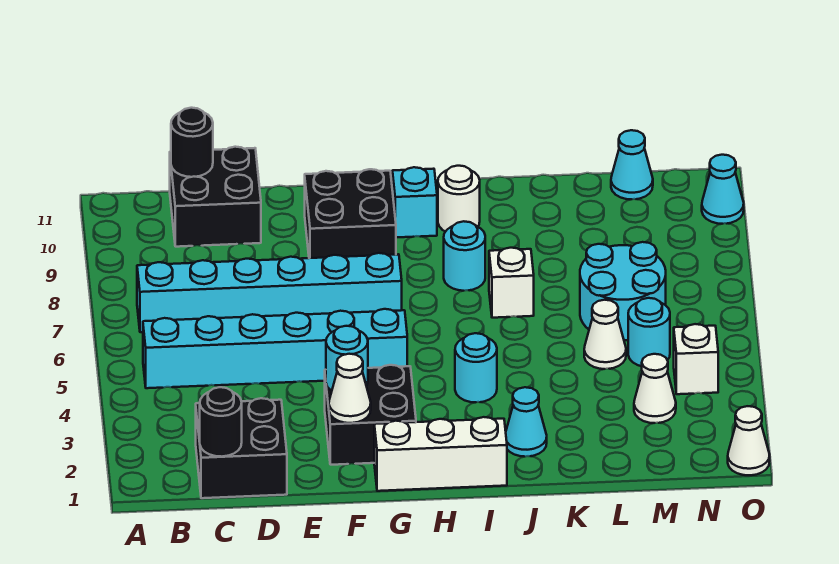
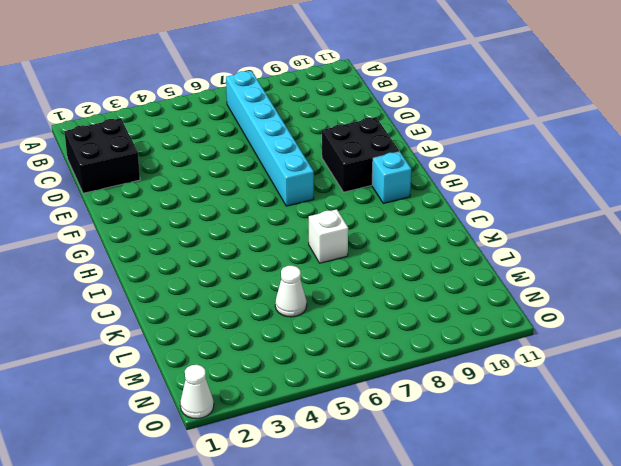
none -> cyan 1x6 brick [143,309,407,388]
none -> black 2x2 brick [170,147,261,247]
none -> black 2x2 brick [325,365,416,465]

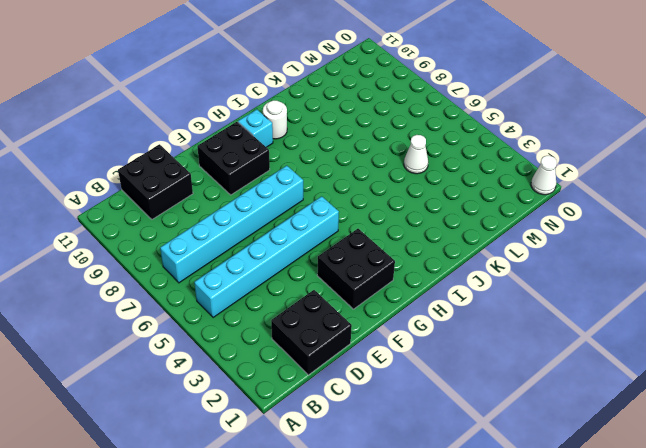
none -> white 1x3 brick [374,417,507,491]
none -> cyan 1x1 round brick [455,333,497,402]
none -> cyan 1x1 round brick [444,221,485,291]

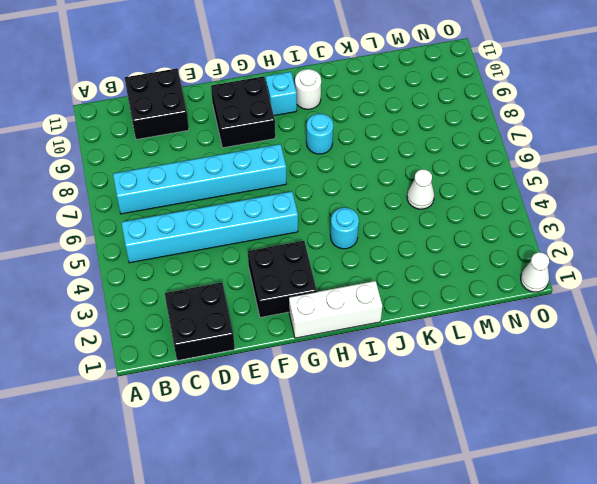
none -> cyan 1x1 cone [506,387,547,457]
none -> white 1x1 brick [489,248,534,318]
none -> cyan 2x2 round brick [580,242,666,340]

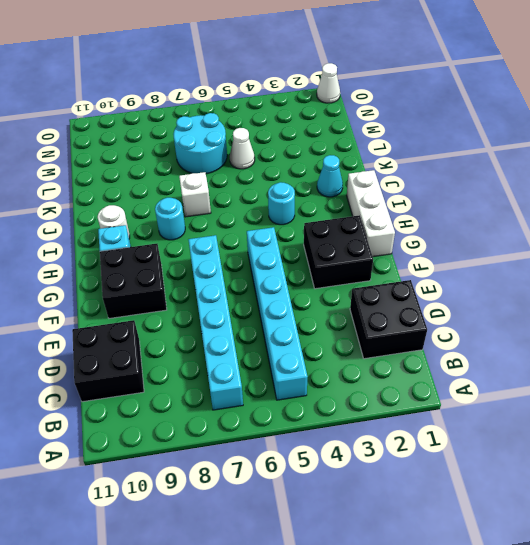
none -> white 1x1 cone [634,354,676,423]
none -> cyan 1x1 round brick [628,298,670,366]
none -> cyan 1x1 cone [611,130,653,199]

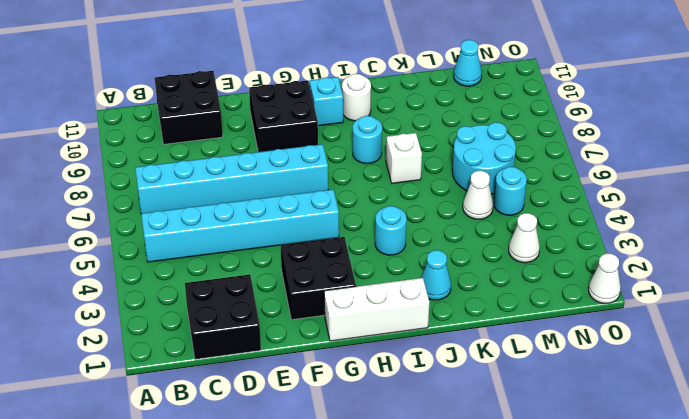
none -> white 1x1 brick [674,324,718,394]
none -> cyan 1x1 cone [702,155,744,224]
none -> black 1x1 round brick [200,387,242,457]

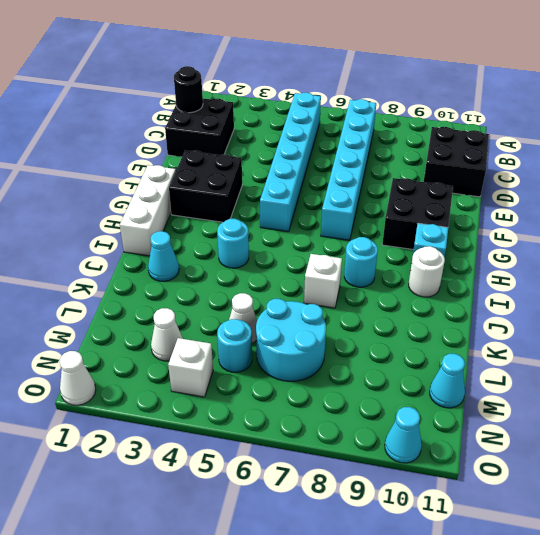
none -> black 1x1 round brick [171,108,213,177]
none -> white 1x1 cone [329,354,371,423]
none -> cyan 1x1 round brick [326,326,368,391]

